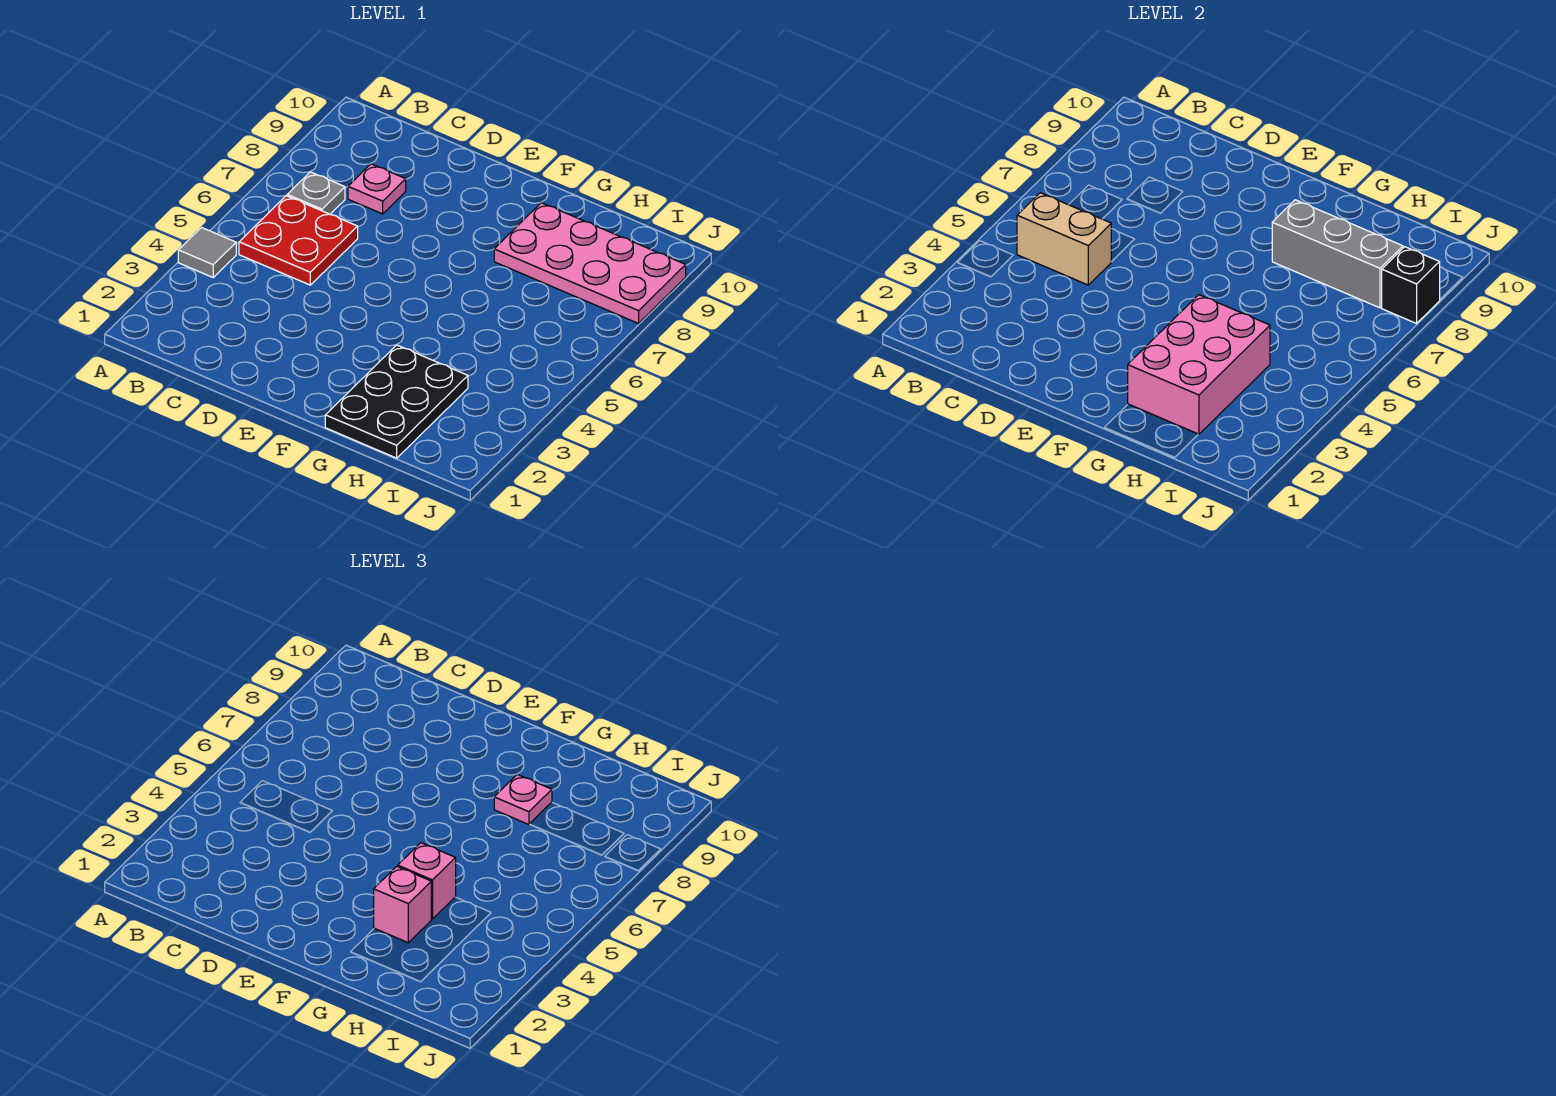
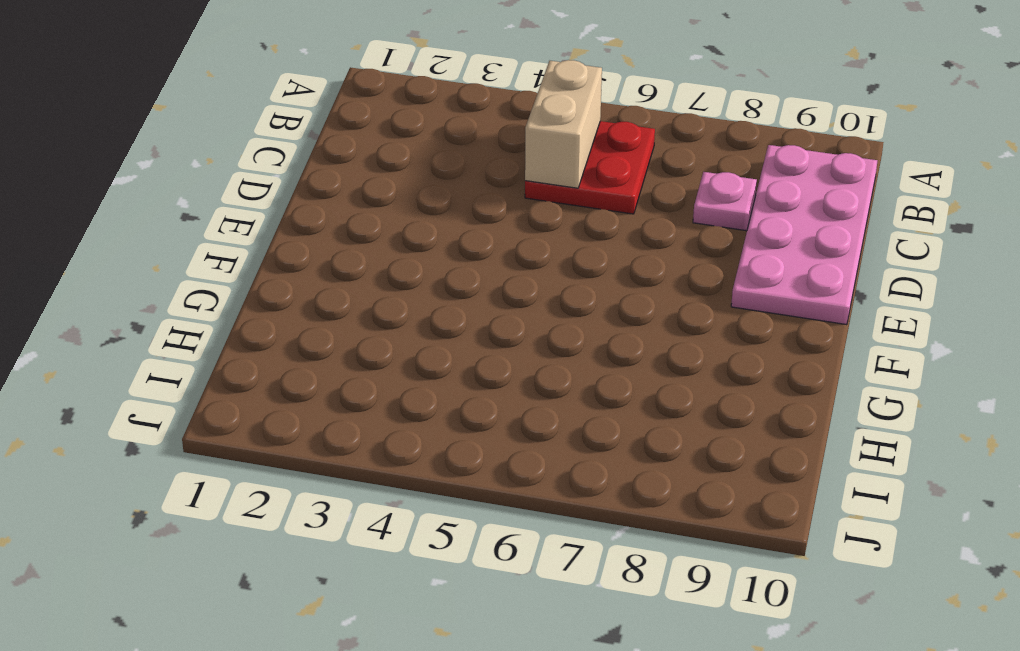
pink 2x4 plate [731,145,877,325] -> pink 2x4 plate moved to [494,203,686,323]
none -> grey 1x1 tile [178,228,236,277]
none -> grey 1x1 plate [287,172,345,214]
none -> black 2x3 plate [325,345,468,458]

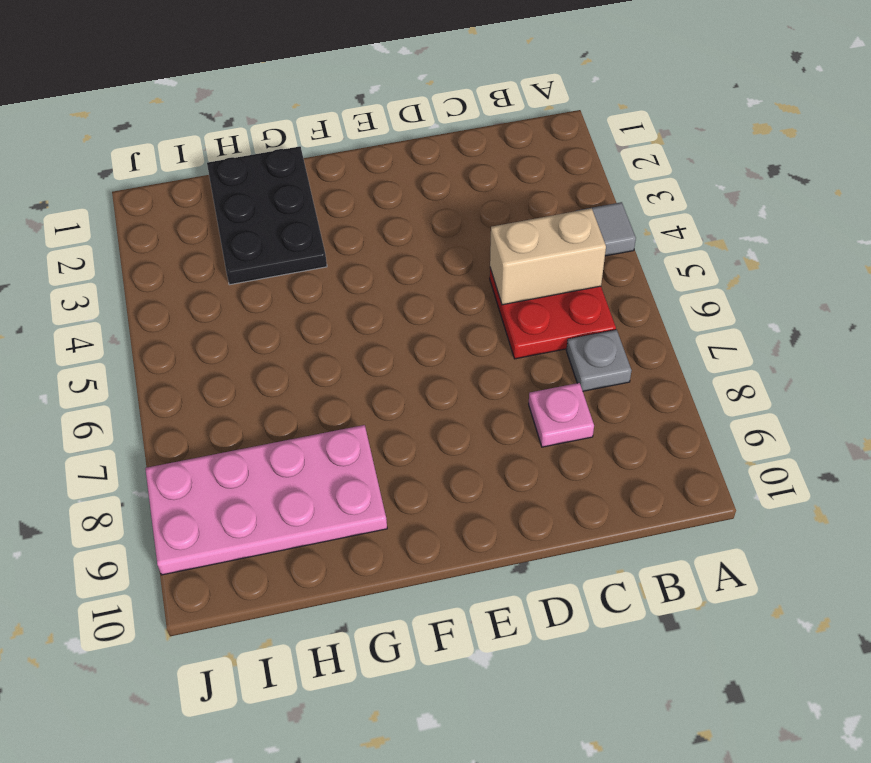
none -> pink 2x3 brick [1128,295,1270,434]
none -> grey 1x3 brick [1272,200,1403,308]
none -> black 1x1 brick [1382,247,1440,323]

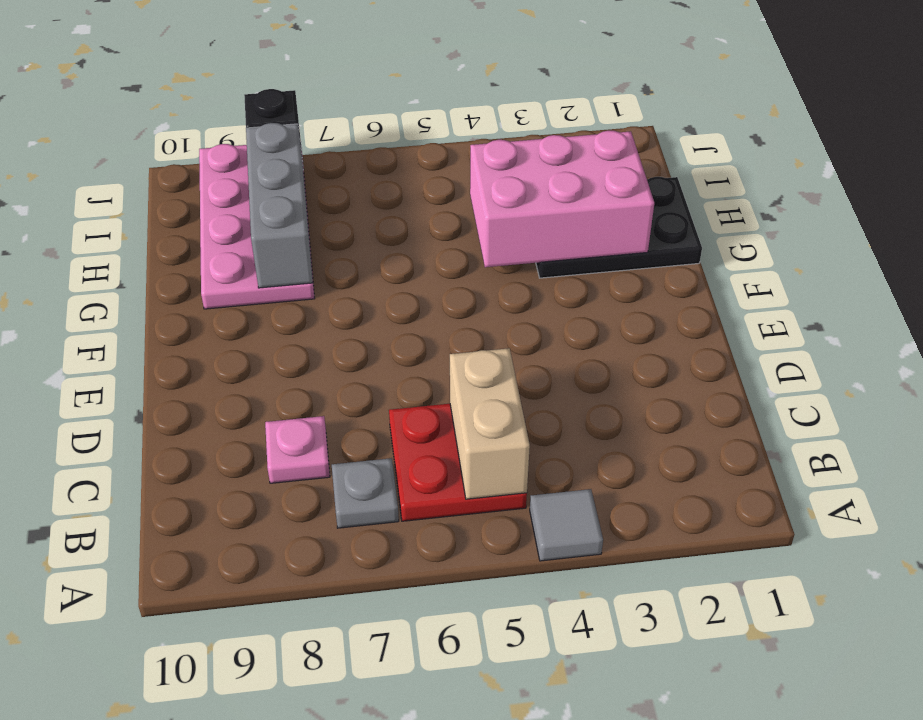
none -> pink 1x1 brick [374,866,431,943]
none -> pink 1x1 brick [398,843,456,919]
none -> pink 1x1 plate [494,775,552,825]

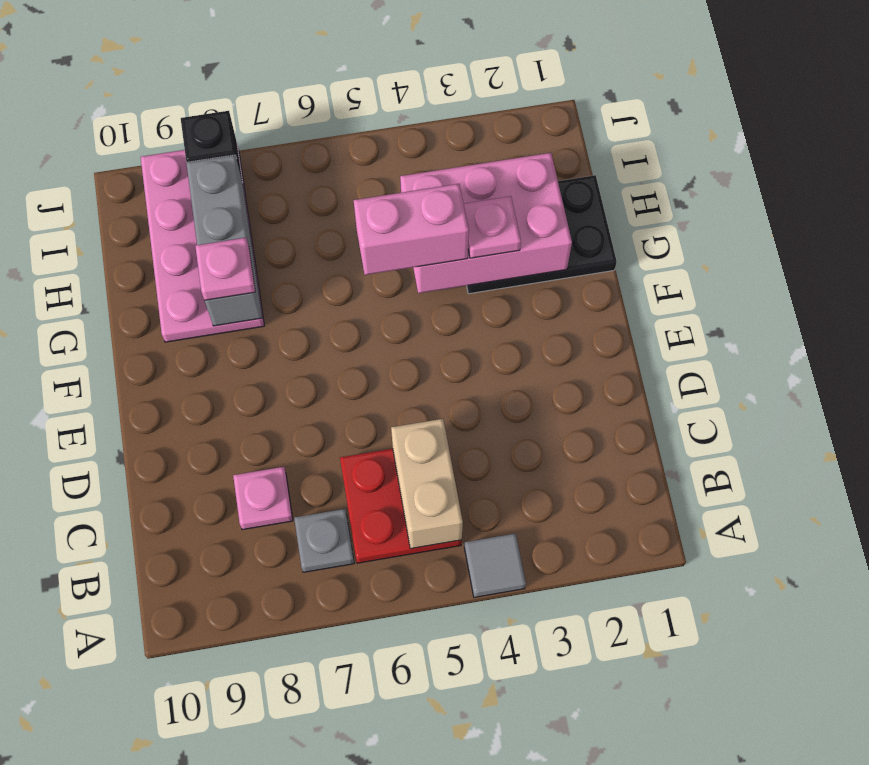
pink 1x1 plate [464,196,521,258] -> pink 1x1 brick [374,866,431,943]
pink 1x2 brick [353,184,469,275] -> pink 1x1 brick [398,843,456,919]

